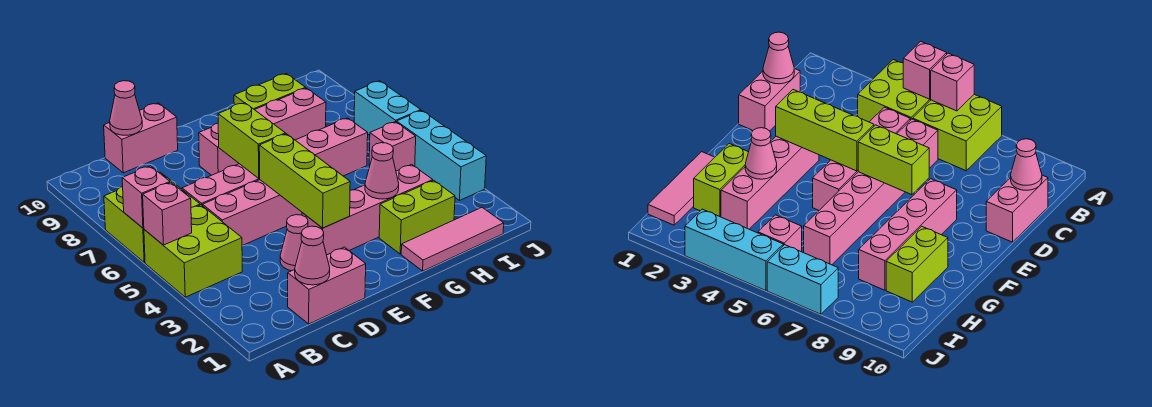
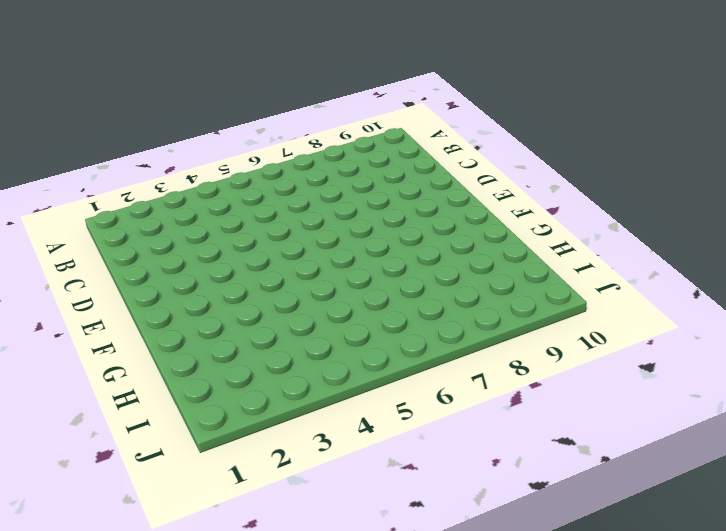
none -> lime 2x2 brick [144,205,242,297]
none -> lime 2x2 brick [104,172,200,262]
none -> pink 1x2 brick [288,247,366,324]

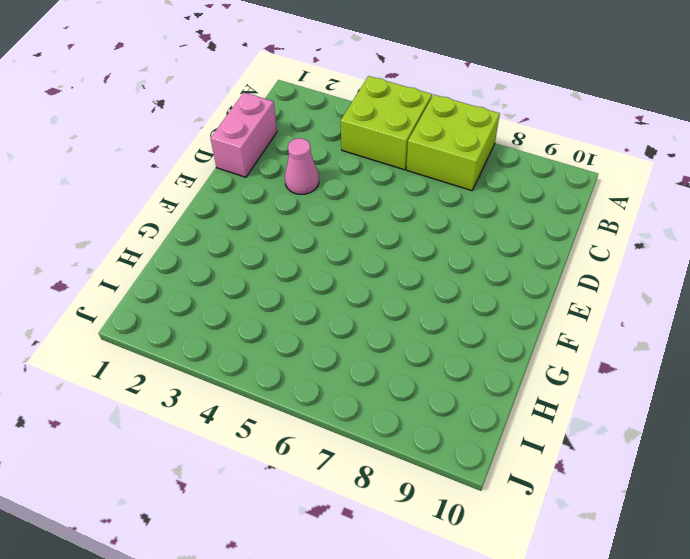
none -> pink 1x4 brick [203,180,302,246]
none -> pink 1x6 brick [182,118,368,206]
none -> pink 1x2 brick [104,103,178,173]

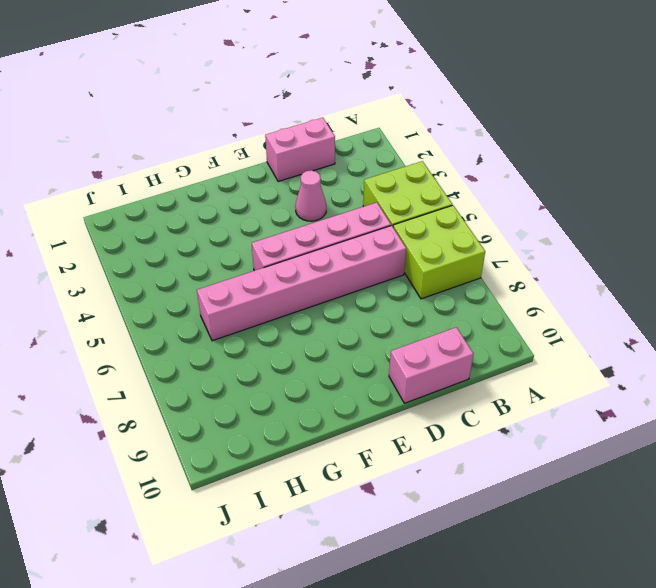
none -> pink 1x4 brick [302,164,433,255]
none -> pink 1x4 brick [199,88,326,175]
none -> pink 1x3 tile [401,207,504,271]

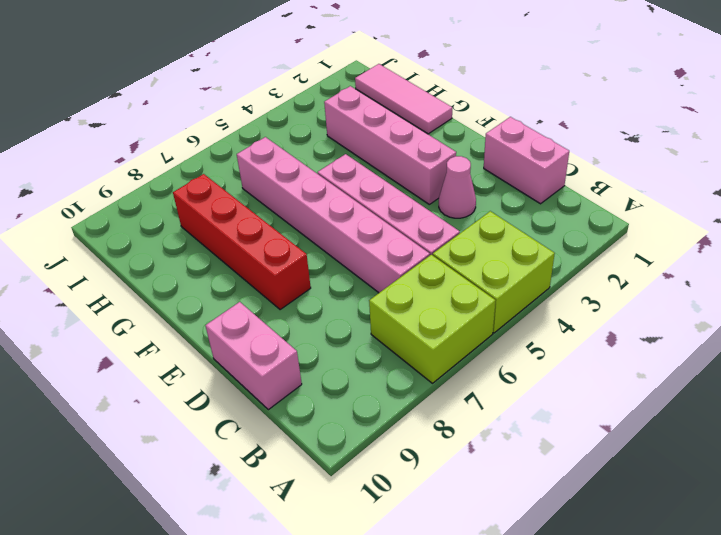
red 1x4 brick [173,174,311,310] -> pink 1x4 brick [199,88,326,175]
none -> lime 1x2 brick [379,180,455,254]
none -> lime 1x2 brick [234,74,306,110]
none -> pink 1x1 brick [369,122,416,171]

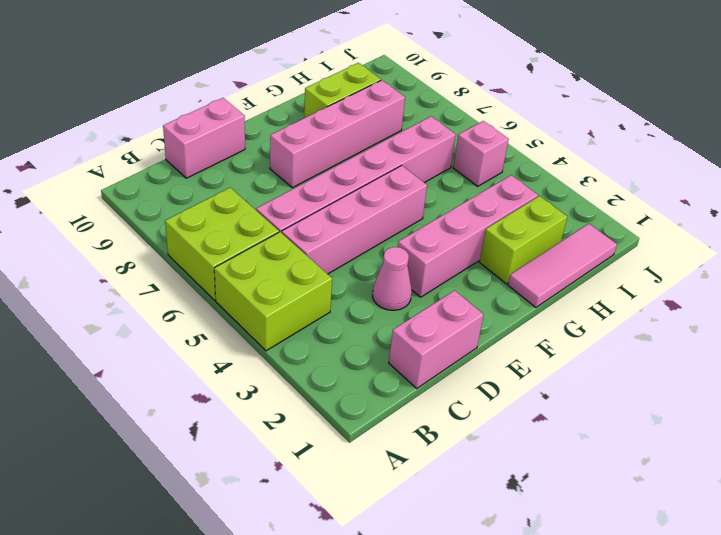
none -> cyan 1x3 brick [397,110,486,200]
none -> cyan 1x2 brick [354,81,421,135]
none -> pink 1x1 brick [143,182,192,245]

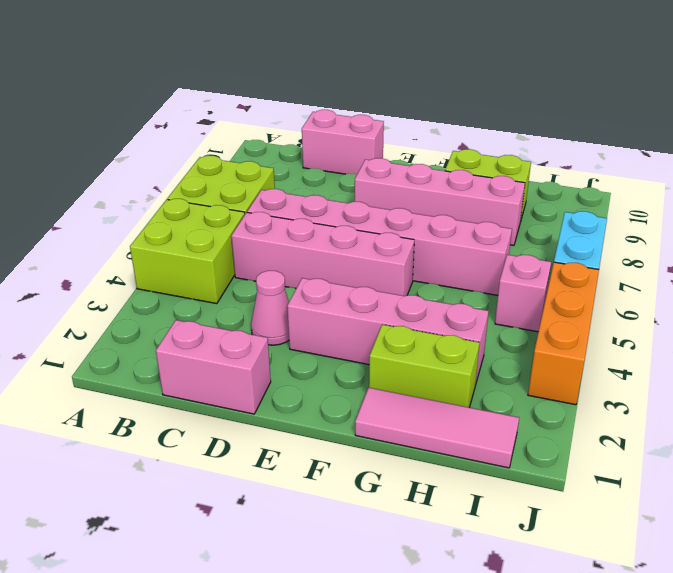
orange 1x3 brick [528,262,599,405] -> cyan 1x3 brick [397,110,486,200]
none -> pink 1x1 brick [143,182,192,245]
none -> pink 1x1 brick [122,166,170,228]
none -> pink 1x1 cone [295,226,330,285]

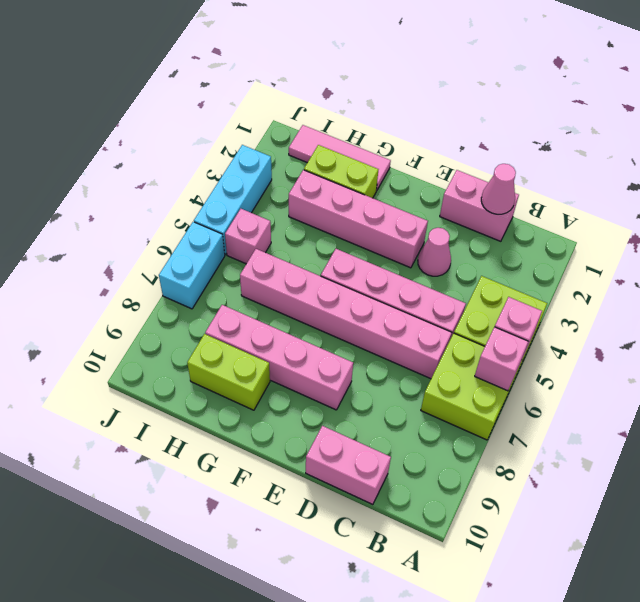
none -> pink 1x1 cone [110,81,142,135]
none -> lime 1x3 brick [259,134,350,228]
none -> lime 1x2 brick [218,103,285,178]

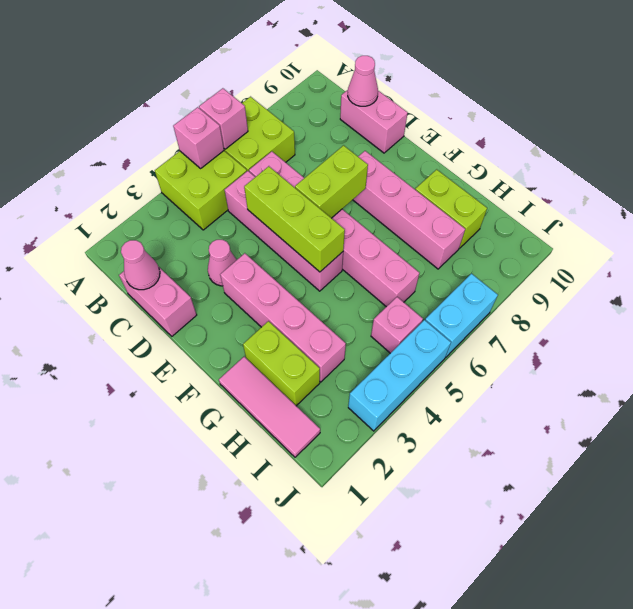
lime 1x3 brick [244,166,345,272] -> lime 1x3 brick turned to [259,134,350,228]
none -> pink 1x1 cone [365,143,399,199]

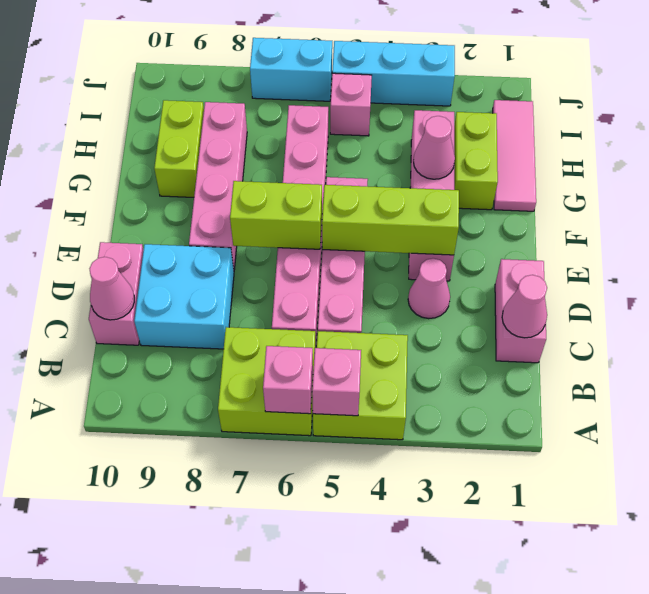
cyan 2x2 brick [134,244,234,349] -> none

